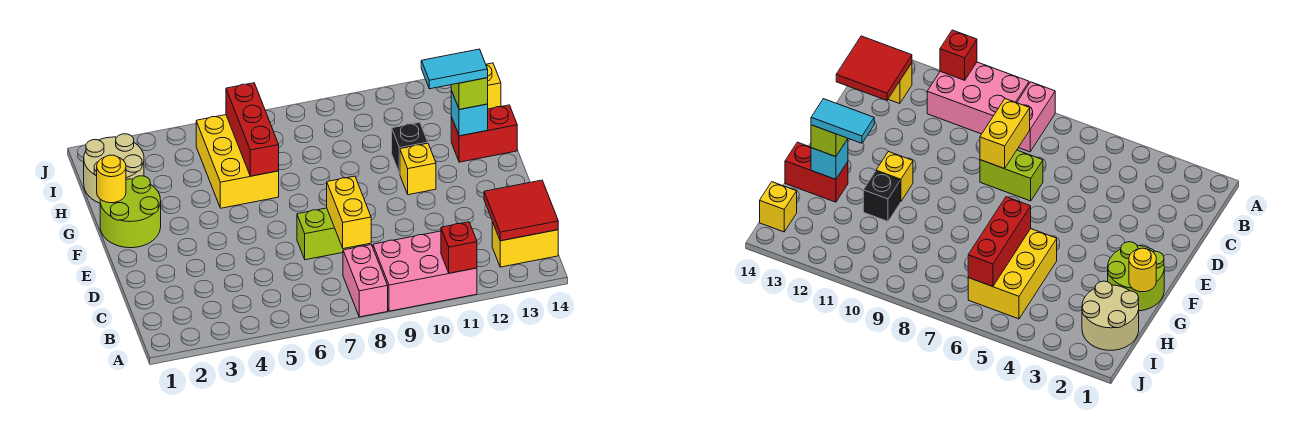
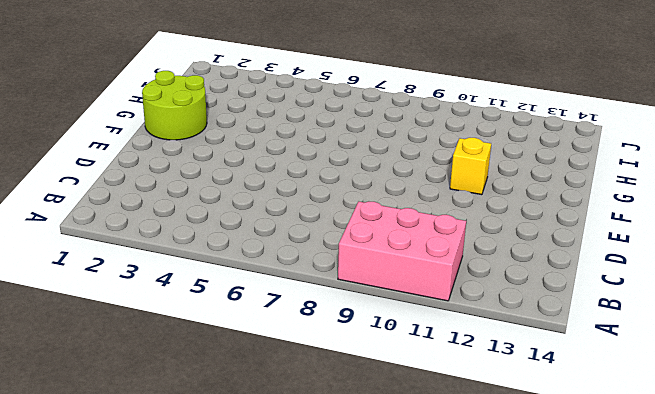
none -> pink 1x2 brick [343,245,388,317]
none -> yellow 1x2 brick [492,222,558,267]
none -> lime 1x2 brick [297,208,363,260]

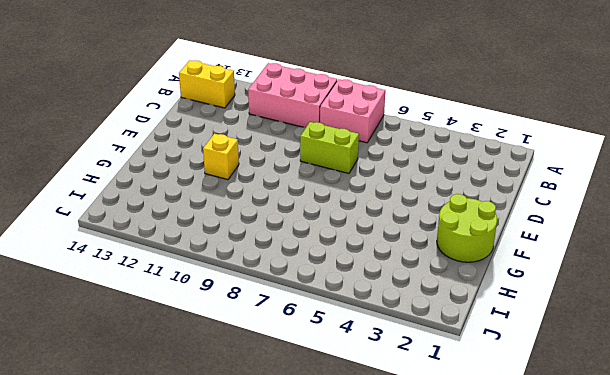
pink 2x2 brick [320,79,385,143] -> pink 1x2 brick [343,245,388,317]
none -> yellow 2x3 brick [196,115,279,208]
none -> black 1x1 brick [392,122,428,174]
none -> red 1x2 brick [451,105,517,162]

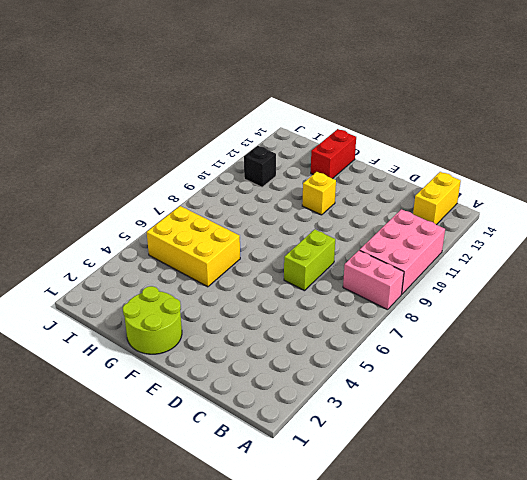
black 1x1 brick [244,146,276,187] -> black 1x1 brick moved to [392,122,428,174]
none -> tan 2x2 round brick [84,134,144,203]
none -> yellow 1x1 brick [486,63,501,109]
none -> red 1x1 brick [441,222,477,273]

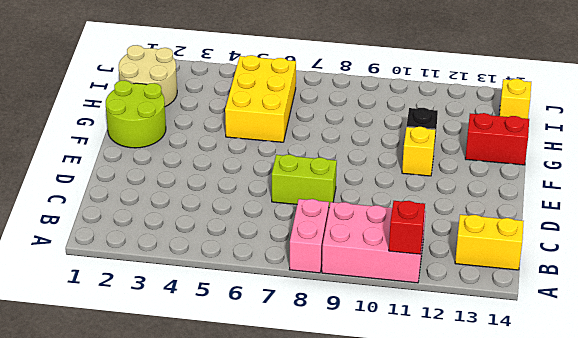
none -> red 2x2 tile [484,180,558,241]
none -> yellow 1x2 brick [327,176,371,249]
none -> yellow 1x1 round brick [97,155,126,203]

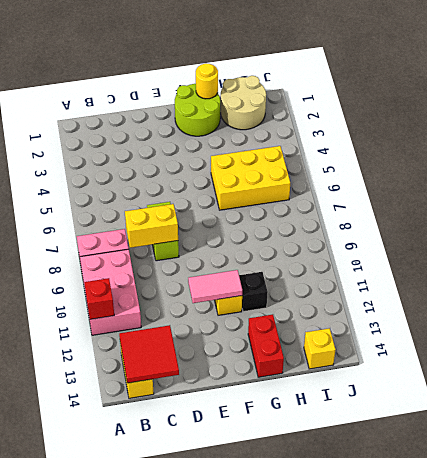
pink 1x2 tile [188,270,242,303] -> none
none -> red 1x3 brick [226,83,279,176]
none -> cyan 1x1 brick [451,91,488,136]
none -> lime 1x1 brick [451,78,488,110]

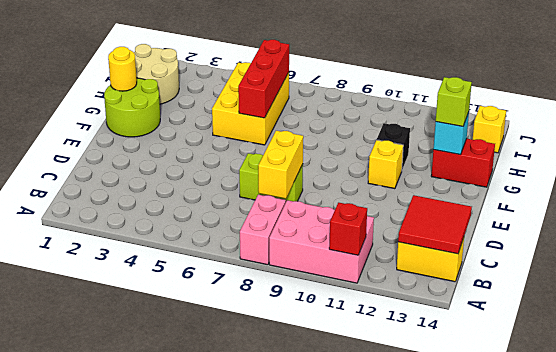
none -> cyan 1x2 tile [421,49,488,89]

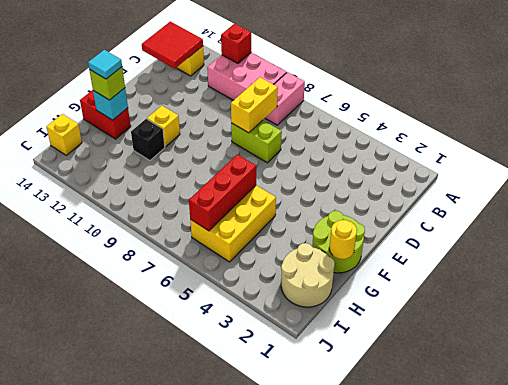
cyan 1x1 tile [88,50,122,79] -> cyan 1x2 tile [421,49,488,89]

